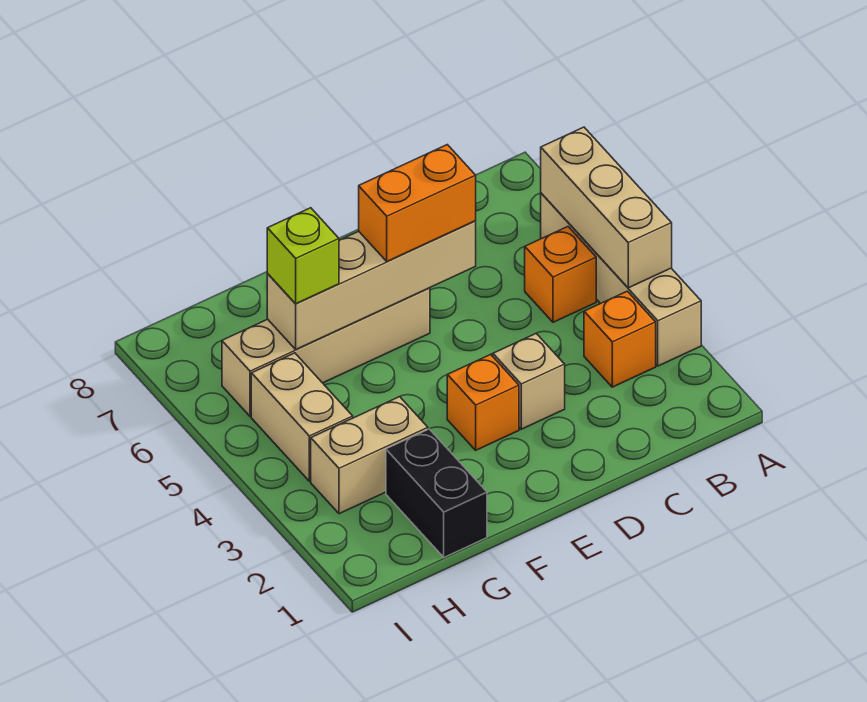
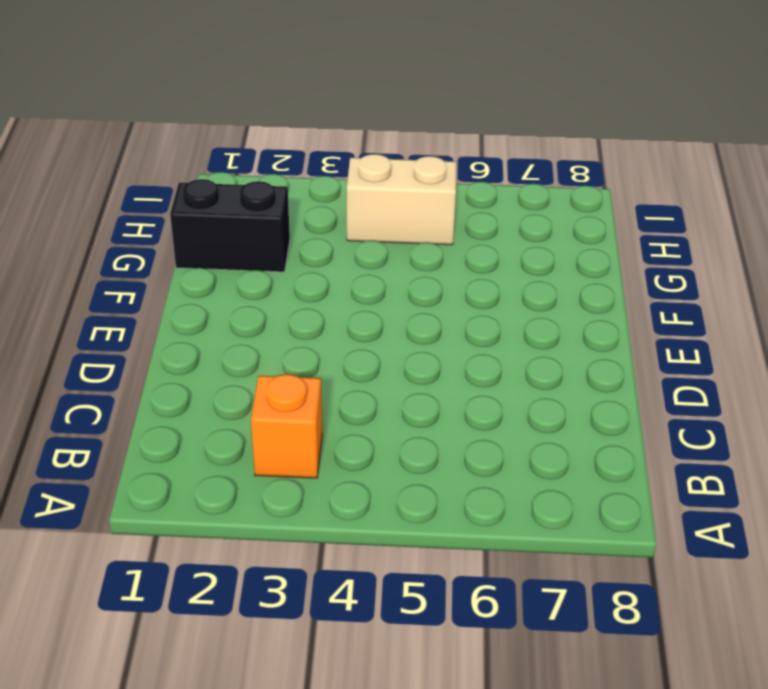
none -> tan 1x4 brick [541,193,701,366]
none -> orange 1x1 brick [525,227,596,322]
none -> tan 1x1 brick [493,333,565,429]

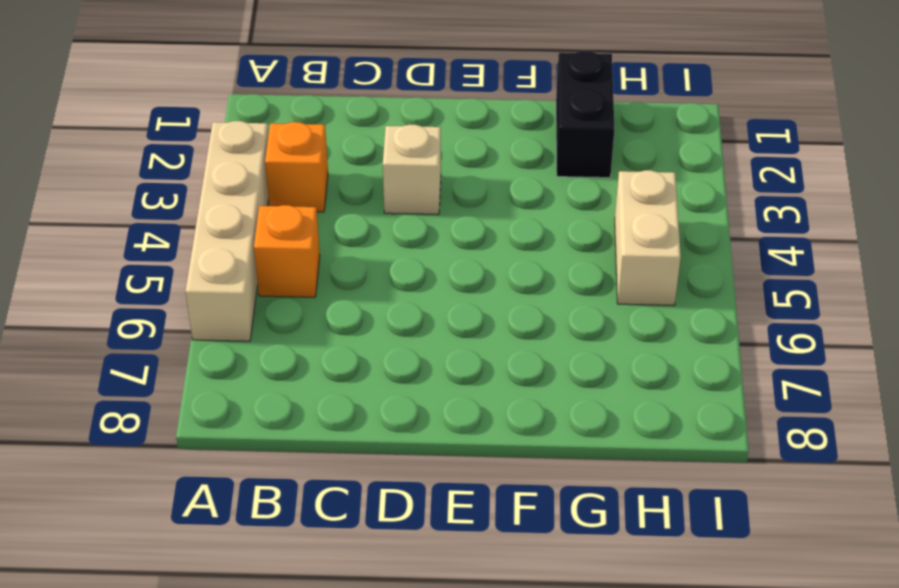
none -> orange 1x1 brick [447,354,519,450]
none -> tan 1x4 brick [222,288,430,416]
none -> tan 1x2 brick [311,397,428,514]

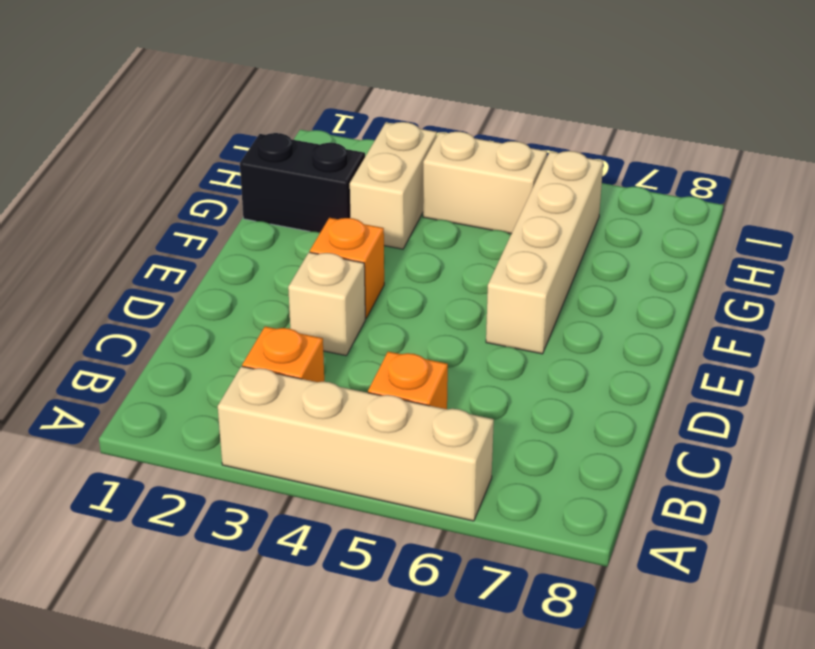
none -> tan 1x3 brick [541,127,672,288]
none -> tan 1x4 brick [267,221,476,350]
none -> orange 1x2 brick [359,145,476,261]

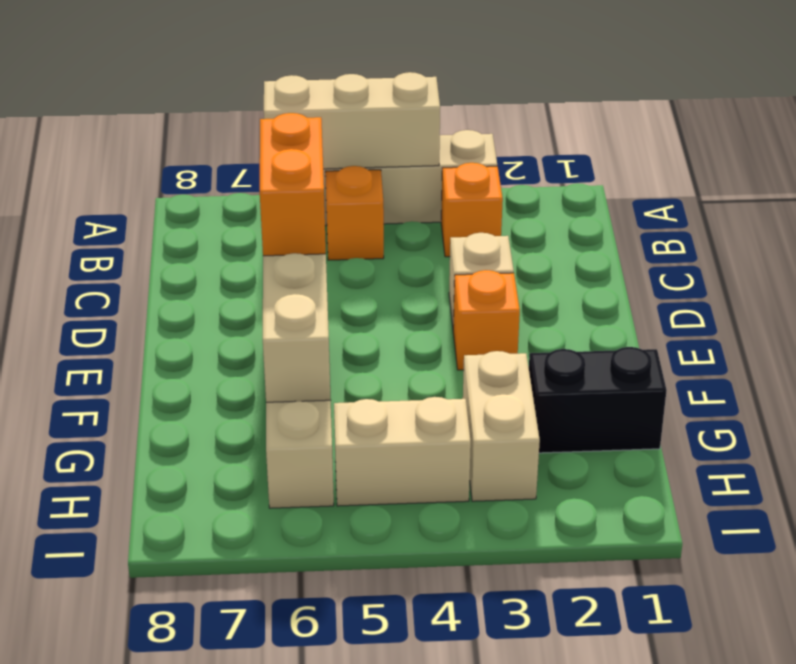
none -> lime 1x1 brick [267,208,339,304]

